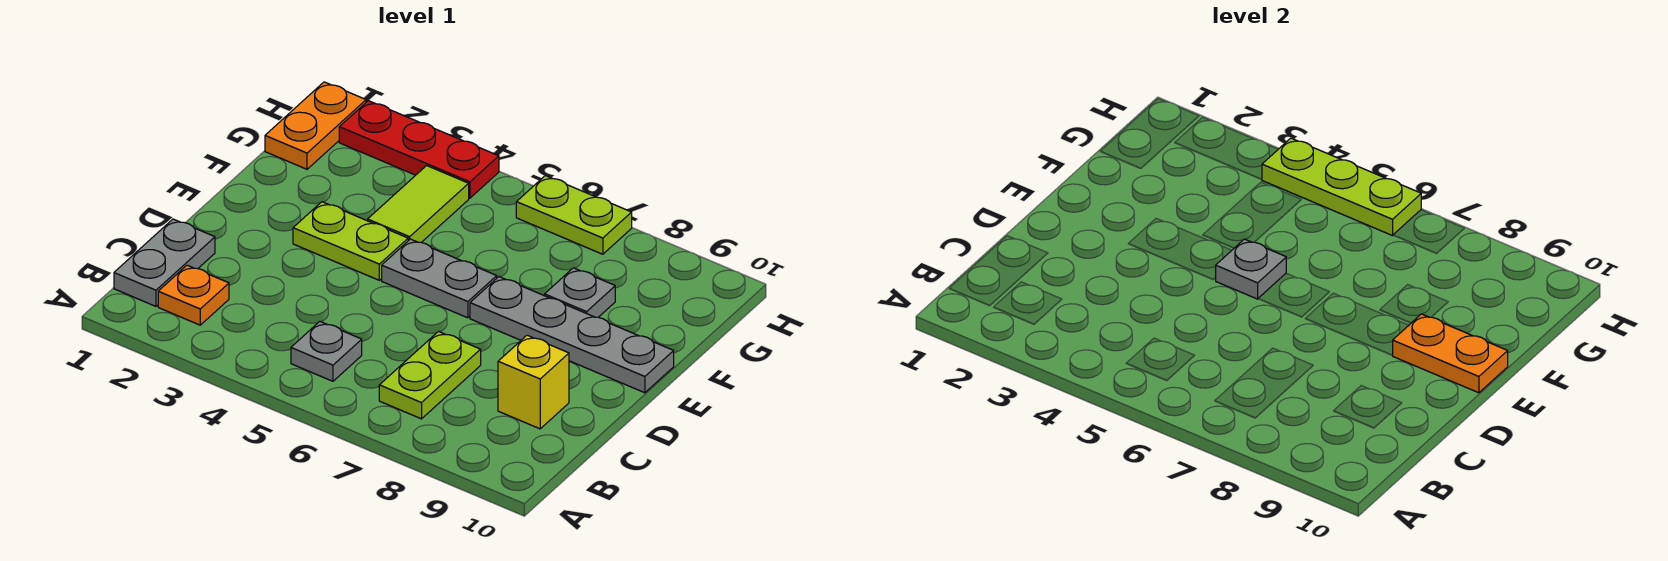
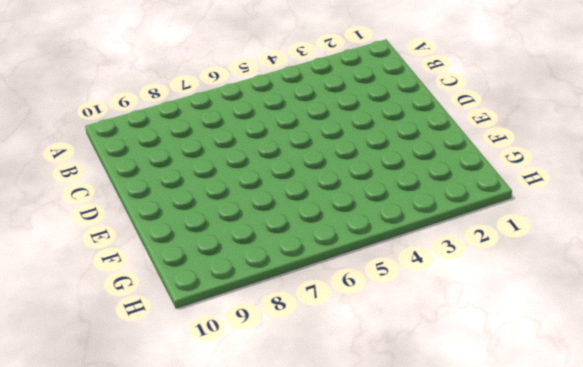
none -> grey 1x2 plate [114,219,215,306]
none -> orange 1x1 plate [158,265,229,325]
none -> grey 1x1 plate [291,321,362,381]

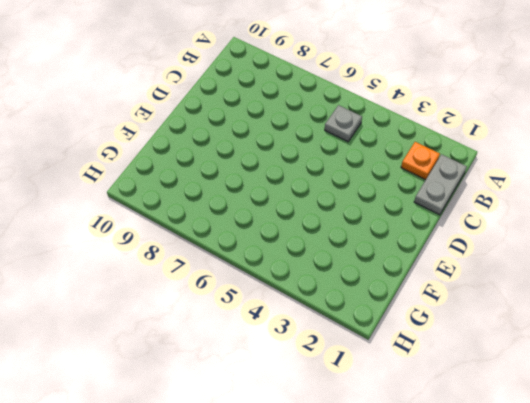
none -> lime 1x2 plate [379,332,481,419]
none -> yellow 1x1 brick [498,335,569,429]
none -> lime 1x2 plate [293,202,408,280]

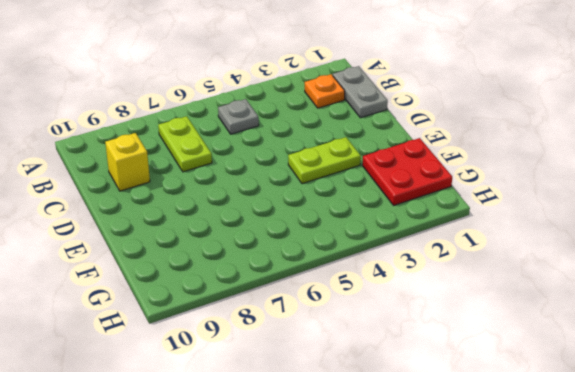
red 2x2 plate [362,138,452,205] -> orange 1x2 plate [265,82,366,169]
none -> grey 1x2 plate [382,239,497,318]
none -> grey 1x4 plate [470,277,674,393]
none -> lime 1x2 tile [368,166,469,242]

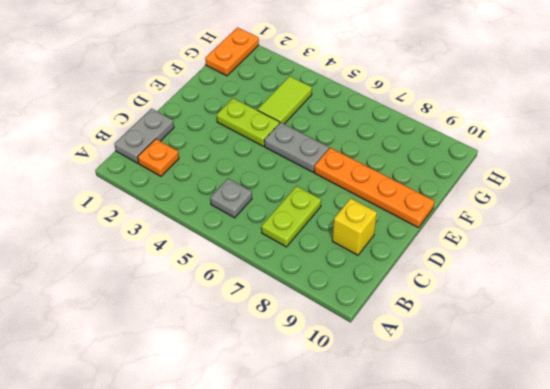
orange 1x4 plate [314,148,435,228] -> grey 1x4 plate [470,277,674,393]
none -> grey 1x1 plate [545,268,615,317]
none -> red 1x3 plate [339,101,499,198]
none -> lime 1x2 plate [516,176,632,254]

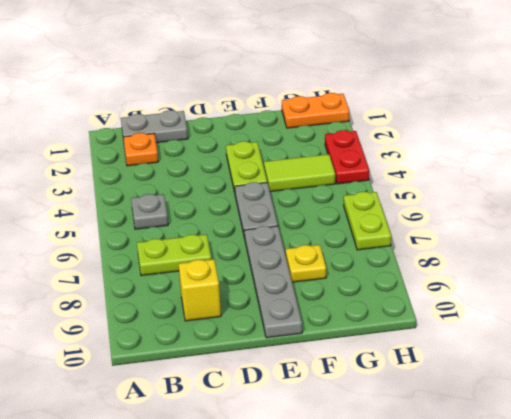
yellow 1x1 plate [286,245,326,282] -> grey 1x1 plate [545,268,615,317]
red 1x2 plate [325,130,369,184] -> red 1x3 plate [339,101,499,198]
none -> grey 1x1 plate [1215,239,1286,299]
none -> orange 1x2 plate [1393,314,1508,393]
none -> lime 1x3 plate [1262,138,1421,236]

